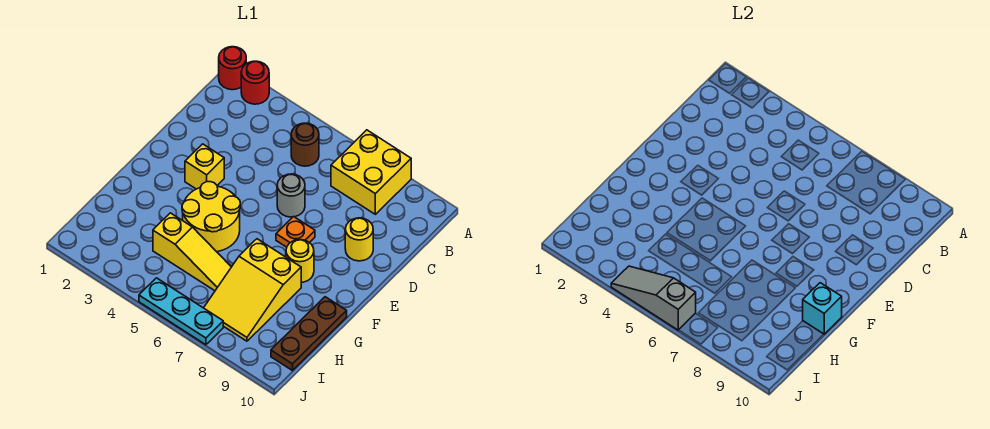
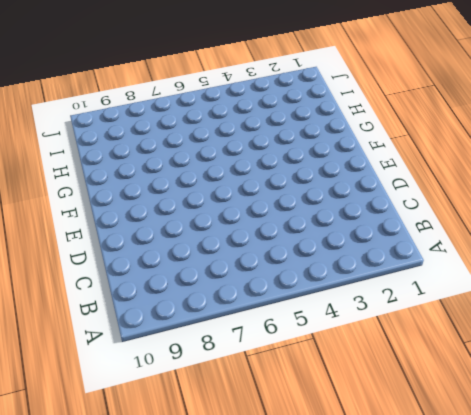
none -> red 1x1 round brick [219,47,246,90]
none -> red 1x1 round brick [241,61,269,104]
none -> yellow 2x2 brick [331,130,411,214]

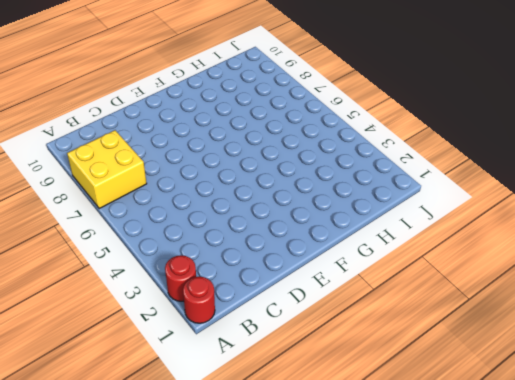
none -> brown 1x1 round brick [291,123,319,166]
none -> grey 1x1 round brick [277,174,305,217]
none -> yellow 1x1 round brick [345,218,373,261]

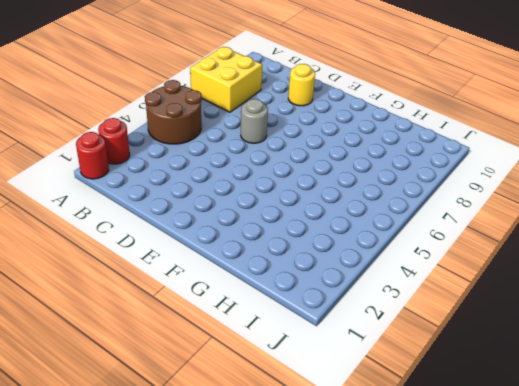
brown 2x2 round brick [145,80,202,144] -> brown 1x1 round brick [291,123,319,166]
none -> yellow 1x1 brick [185,144,224,189]
none -> orange 1x1 plate [276,217,315,247]
none -> yellow 2x2 round brick [182,182,240,252]

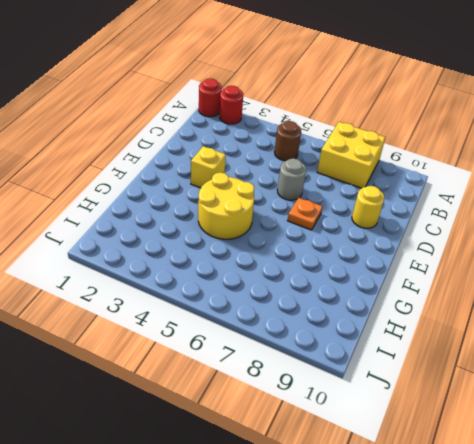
none -> yellow 1x1 round brick [286,240,314,282]
none -> yellow 2x3 slope [204,239,301,341]
none -> brown 1x3 plate [271,297,347,371]

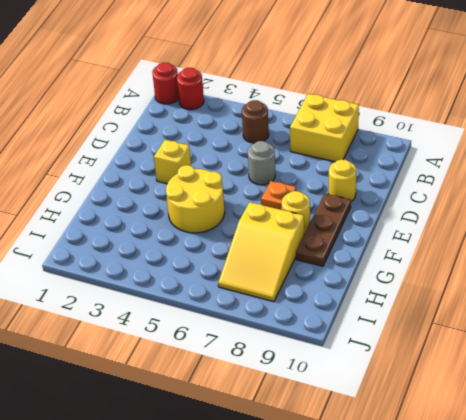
brown 1x3 plate [296,194,351,266] -> brown 1x3 plate moved to [271,297,347,371]
none -> yellow 1x3 slope [153,213,231,291]
none -> cyan 1x3 plate [139,278,223,345]
none -> cyan 1x1 brick [803,283,842,334]

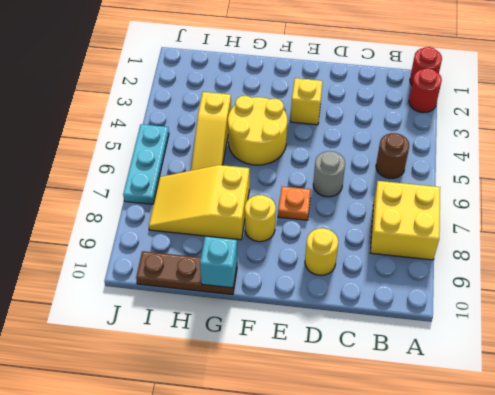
none -> grey 1x3 slope [611,266,696,330]

